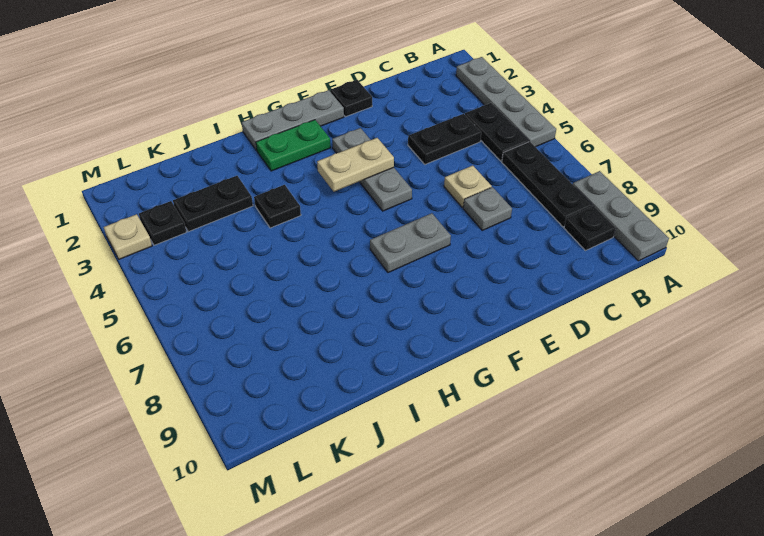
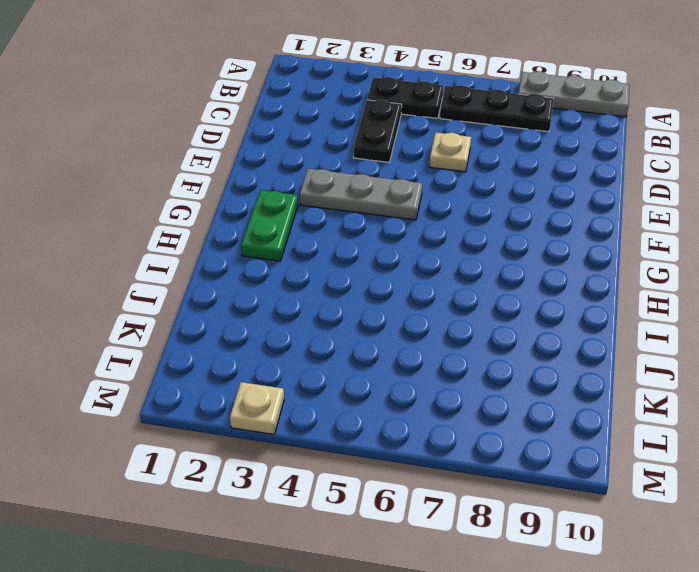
none -> grey 1x4 plate [456,57,556,147]
none -> black 1x1 plate [564,206,616,251]
none -> grey 1x1 plate [463,187,512,230]

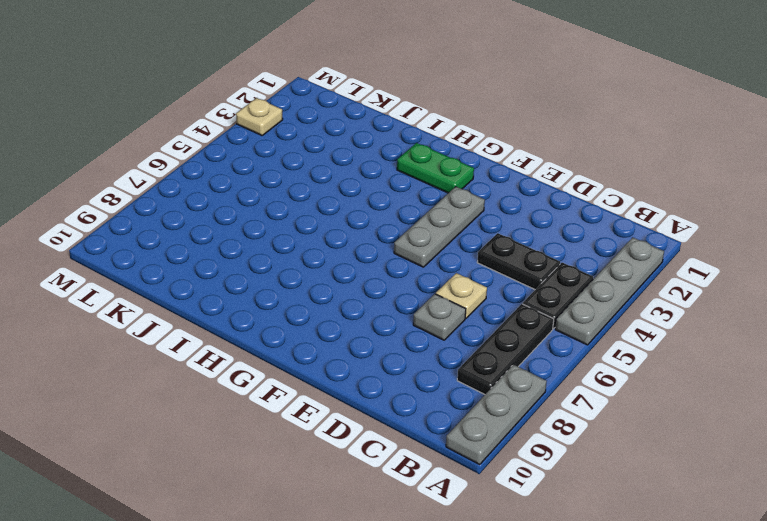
none -> black 1x1 plate [564,206,616,251]
none -> black 1x1 plate [330,80,372,117]
none -> grey 1x3 plate [242,90,344,150]

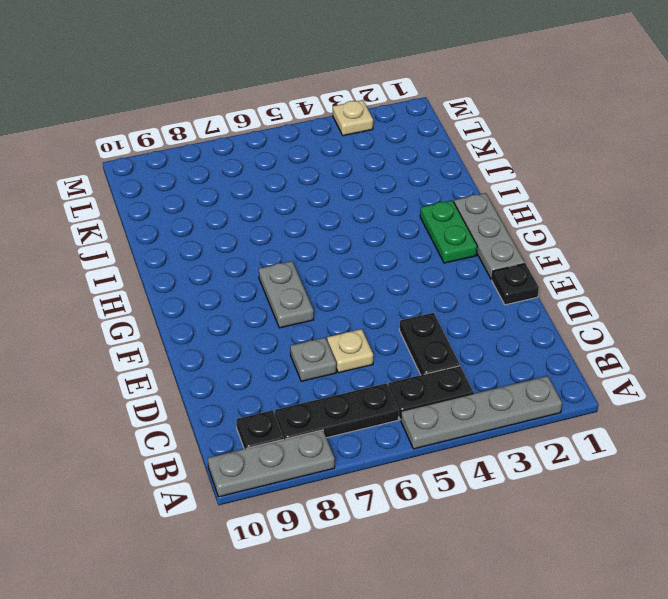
none -> grey 1x3 plate [332,128,412,211]
none -> black 1x1 plate [254,185,301,228]
none -> black 1x2 plate [173,176,253,232]

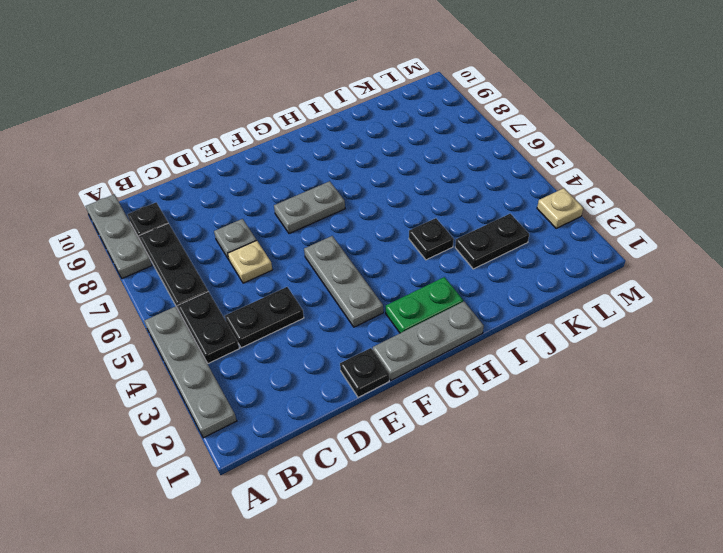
none -> black 1x1 plate [139,201,186,245]
none -> tan 1x2 plate [317,138,394,192]

